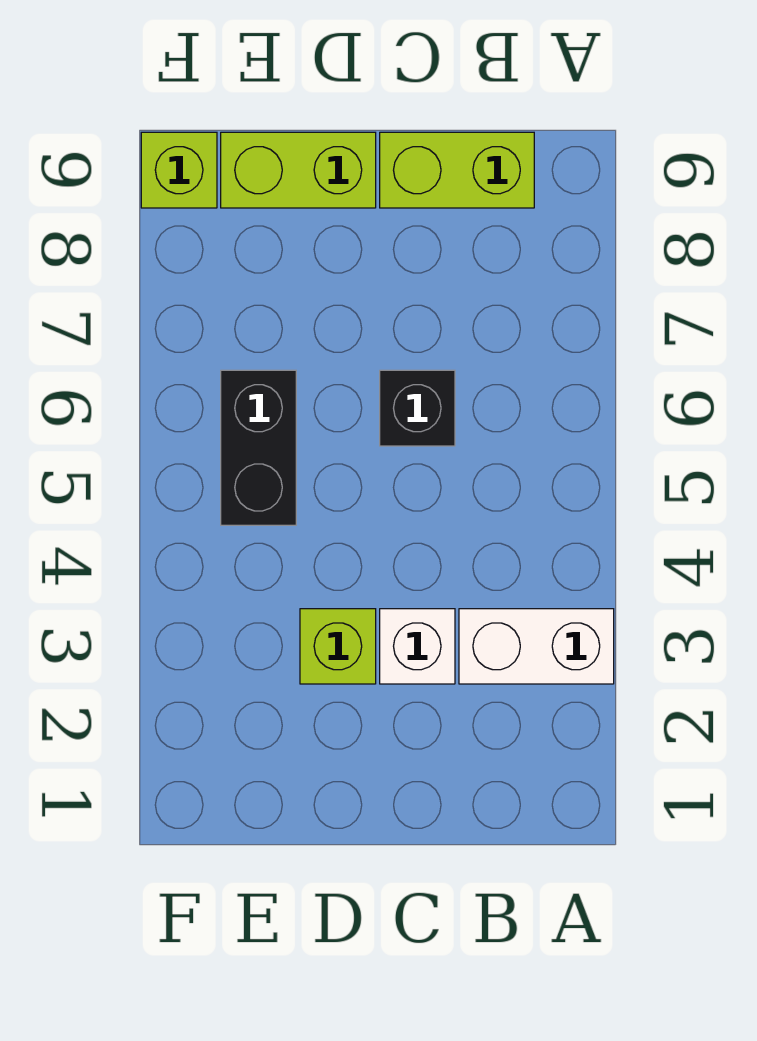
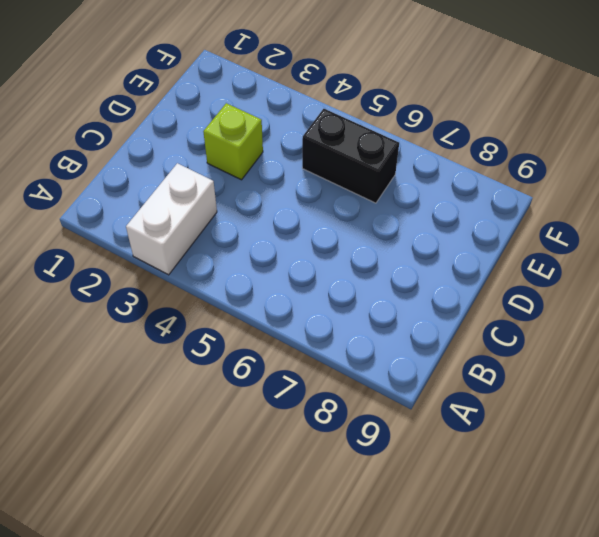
none -> lime 1x2 brick [380,132,534,208]
none -> white 1x1 brick [380,609,455,684]

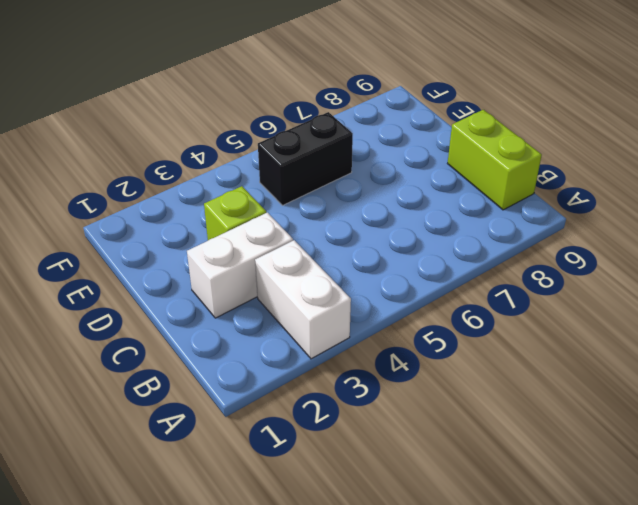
white 1x2 brick [187,213,293,318] -> white 1x1 brick [380,609,455,684]
none -> black 1x1 brick [380,370,455,446]
none -> lime 1x2 brick [221,132,376,208]

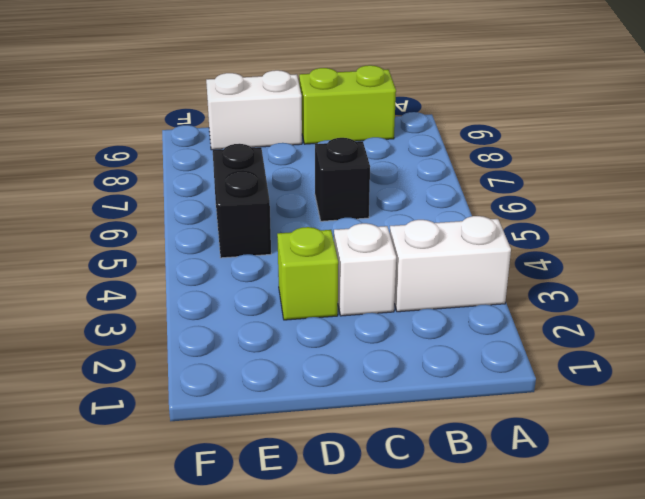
white 1x2 brick [206,70,302,150] -> lime 1x2 brick [221,132,376,208]
none -> lime 1x1 brick [141,132,217,208]

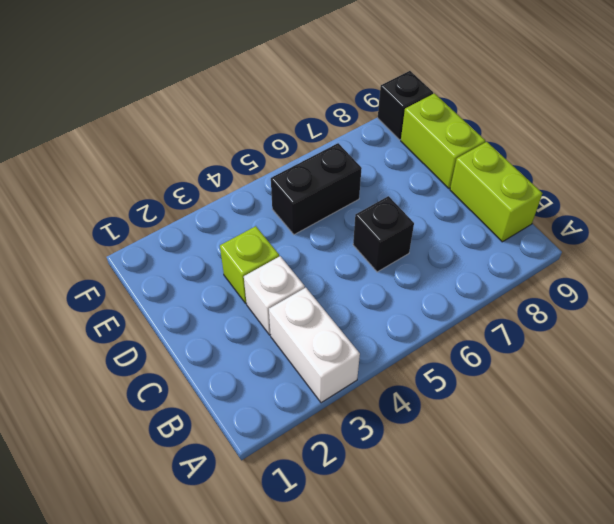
black 1x1 brick [378,71,433,140] -> lime 1x1 brick [141,132,217,208]

